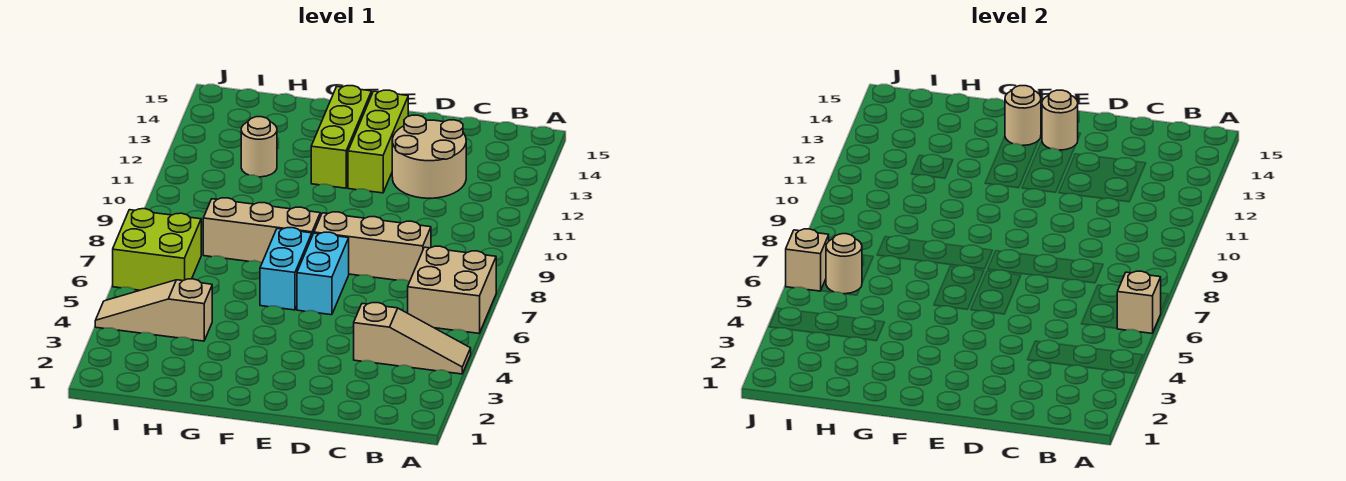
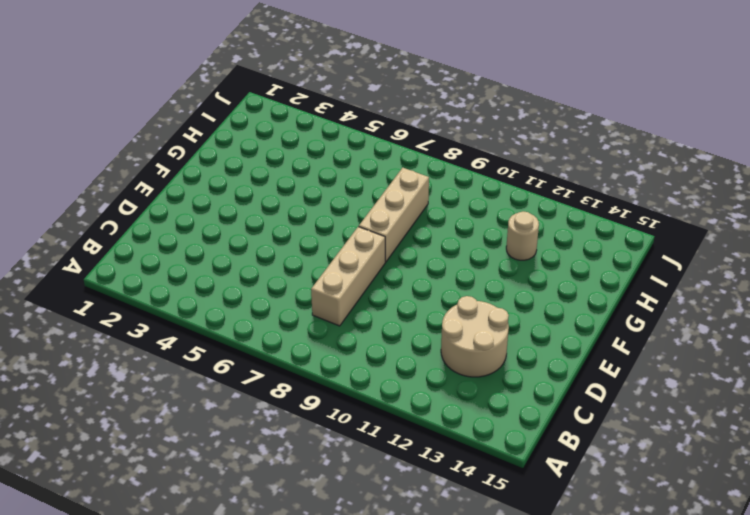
none -> tan 1x3 slope [354,303,471,374]
none -> tan 2x2 brick [408,246,496,333]
none -> cyan 1x2 brick [297,232,349,315]

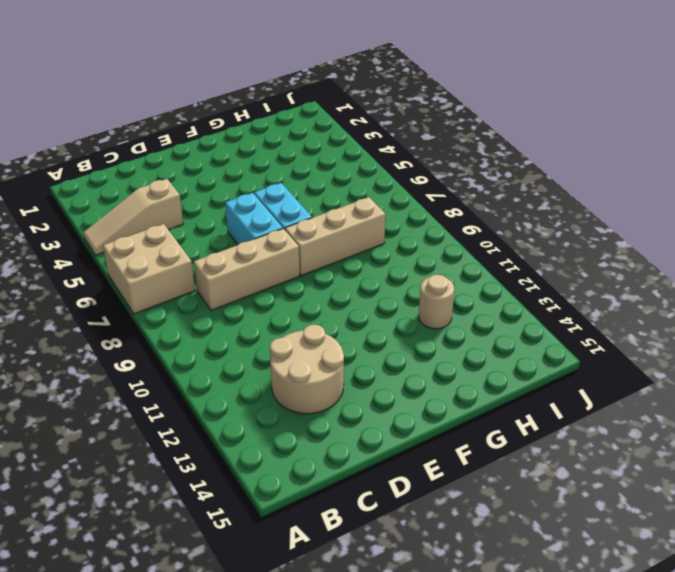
none -> lime 1x3 brick [348,90,408,193]
none -> lime 1x3 brick [311,86,372,188]
none -> tan 1x3 slope [95,279,212,341]

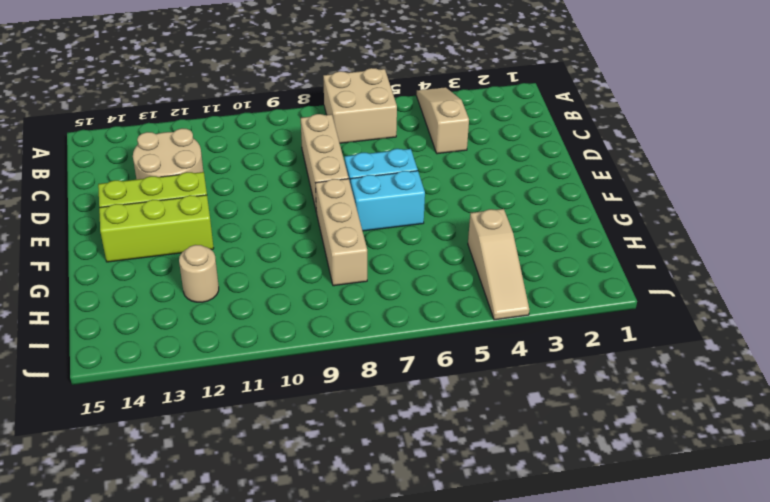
none -> lime 2x2 brick [113,209,201,290]
none -> tan 1x1 brick [1117,271,1161,333]
none -> tan 1x1 round brick [1042,90,1078,150]

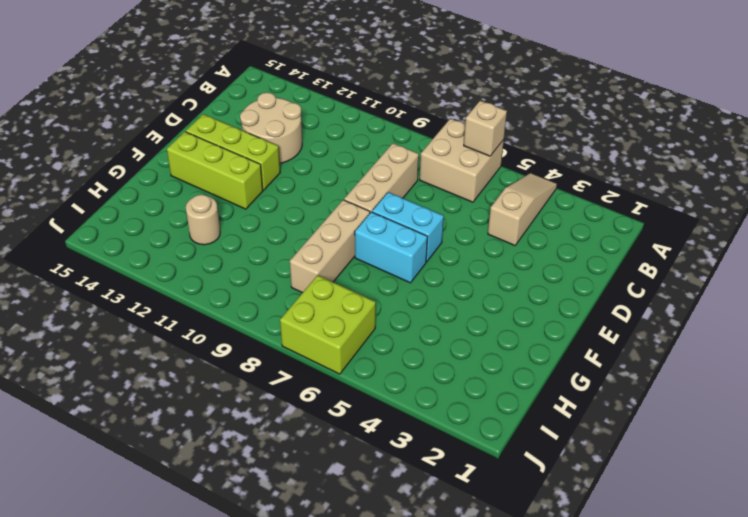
none -> tan 1x3 slope [95,279,212,341]
none -> tan 1x1 round brick [1042,90,1078,150]
none -> tan 1x1 round brick [1005,86,1041,145]

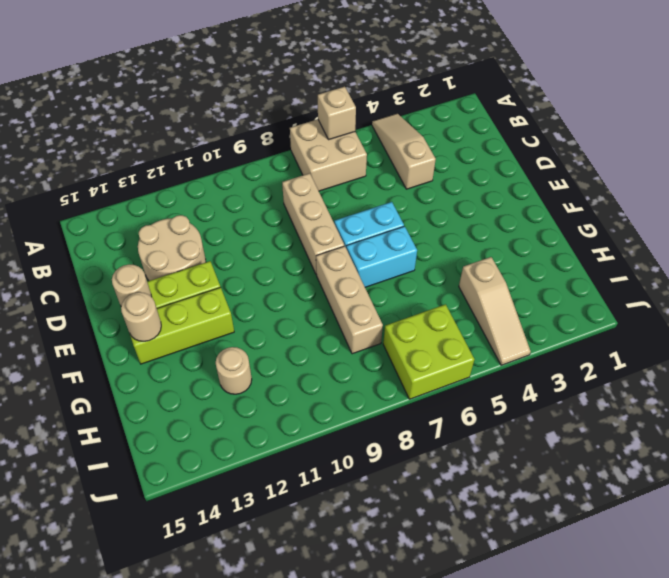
none -> tan 1x1 round brick [826,234,862,294]
none -> tan 1x1 brick [786,229,829,291]

